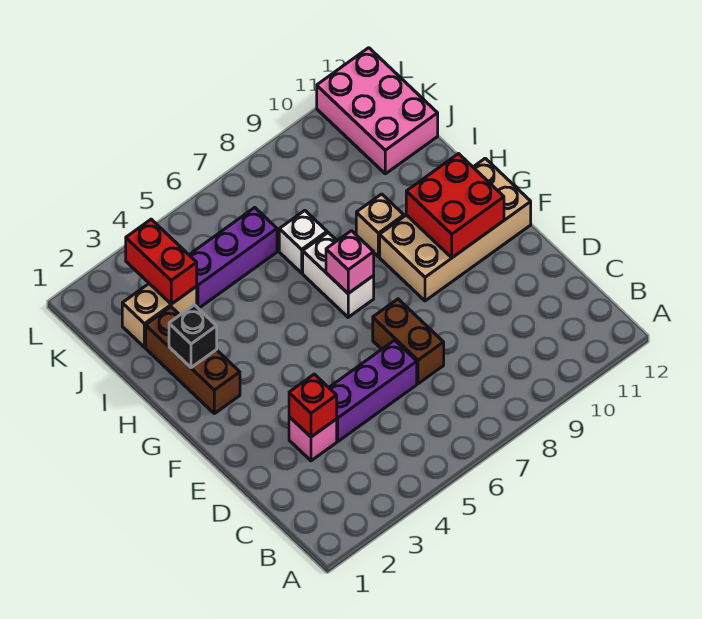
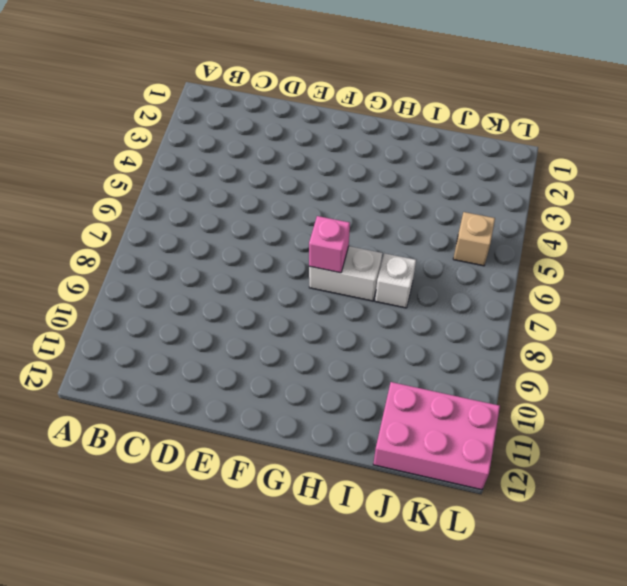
tan 1x1 brick [453,212,495,266] -> tan 1x1 brick moved to [356,194,404,257]
none -> pink 1x1 brick [289,417,337,461]
none -> purple 1x3 brick [329,340,417,441]
none -> brown 1x2 brick [373,299,444,384]

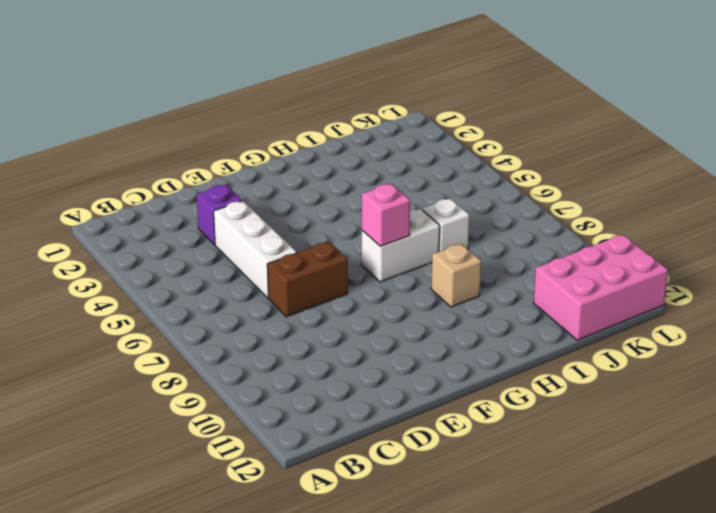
purple 1x1 brick [196,185,242,245] -> pink 1x1 brick [289,417,337,461]
white 1x3 brick [214,201,297,298] -> purple 1x3 brick [329,340,417,441]
none -> tan 2x4 brick [380,158,531,301]
none -> brown 1x3 brick [146,307,240,414]
none -> tan 1x2 brick [122,284,197,347]

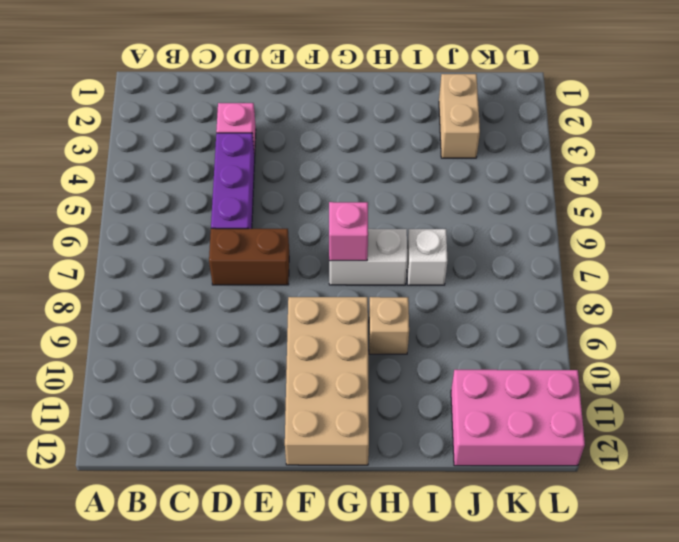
none -> brown 1x3 brick [146,307,240,414]
none -> purple 1x3 brick [189,208,277,309]
none -> red 1x1 brick [289,374,337,437]

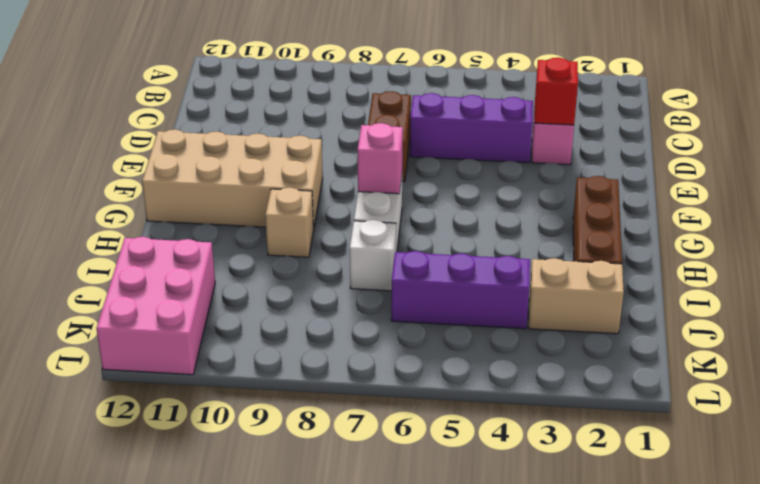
none -> red 2x2 brick [406,154,504,258]
none -> black 1x1 brick [169,305,217,368]
none -> red 1x2 brick [126,219,197,304]

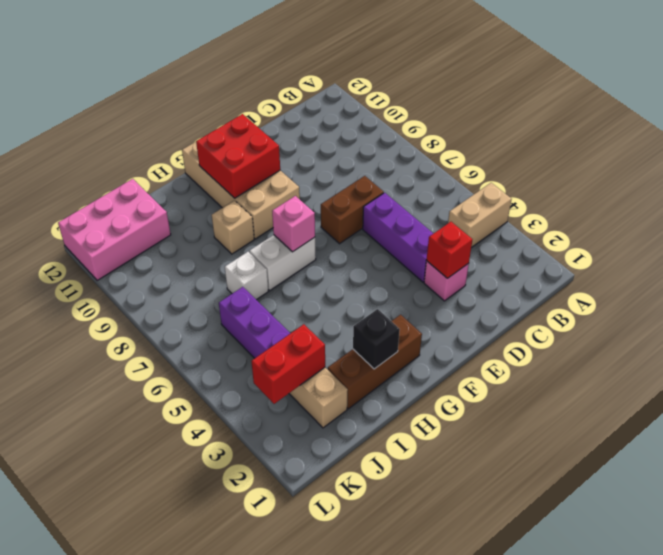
tan 1x2 brick [448,183,512,248] -> none

